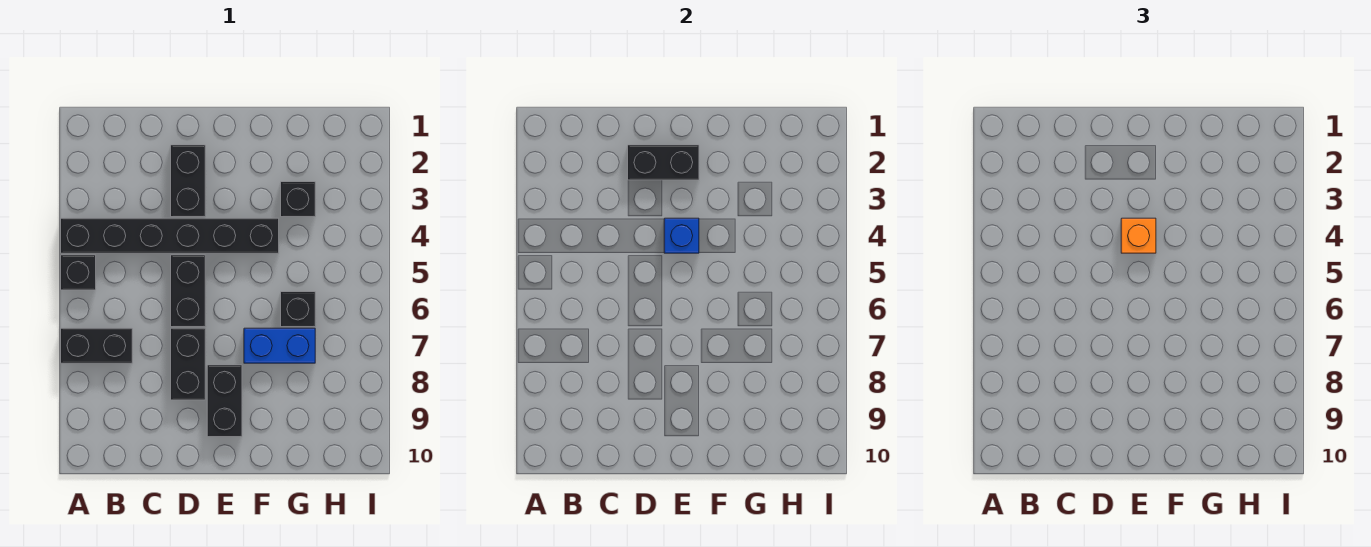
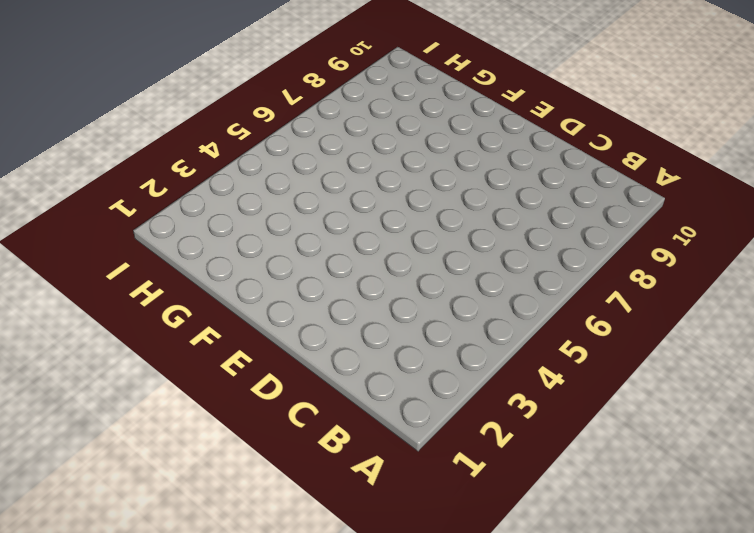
none -> black 1x6 brick [61,218,279,253]
none -> black 1x1 brick [61,255,96,290]
none -> black 1x2 brick [61,328,132,363]

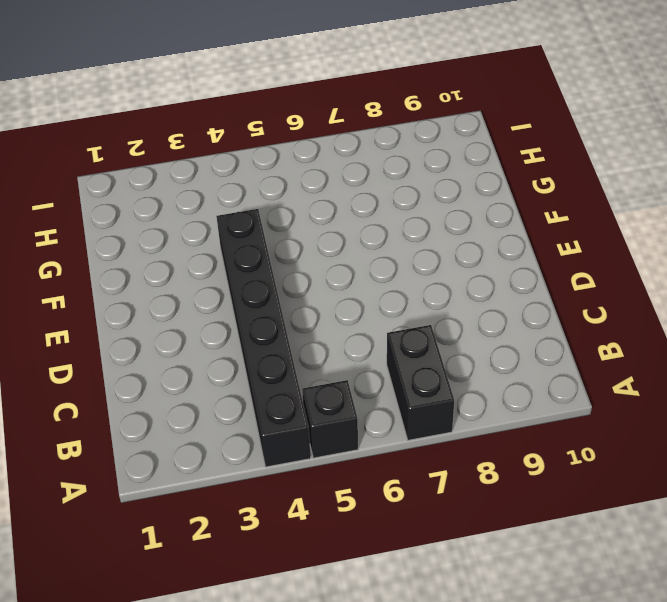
none -> black 1x2 brick [171,145,205,217]
none -> black 1x2 brick [171,255,205,327]
none -> black 1x2 brick [171,328,205,400]

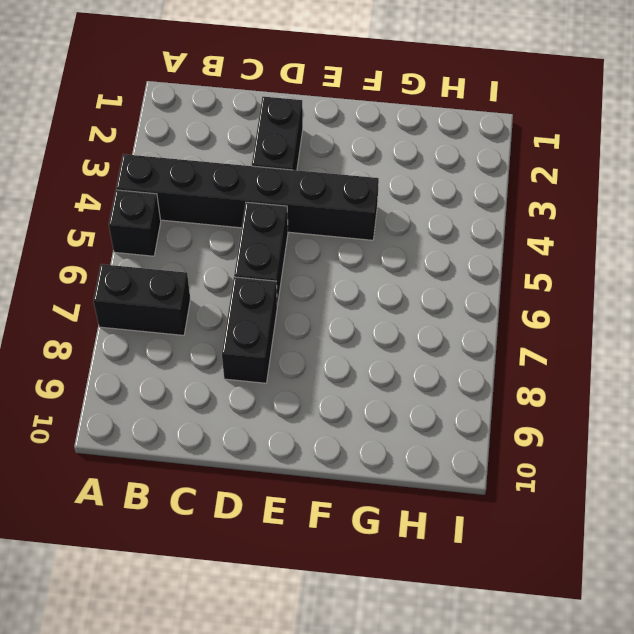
none -> black 1x2 brick [207,365,242,437]
none -> blue 1x2 brick [244,328,315,363]
none -> black 1x1 brick [281,182,315,217]

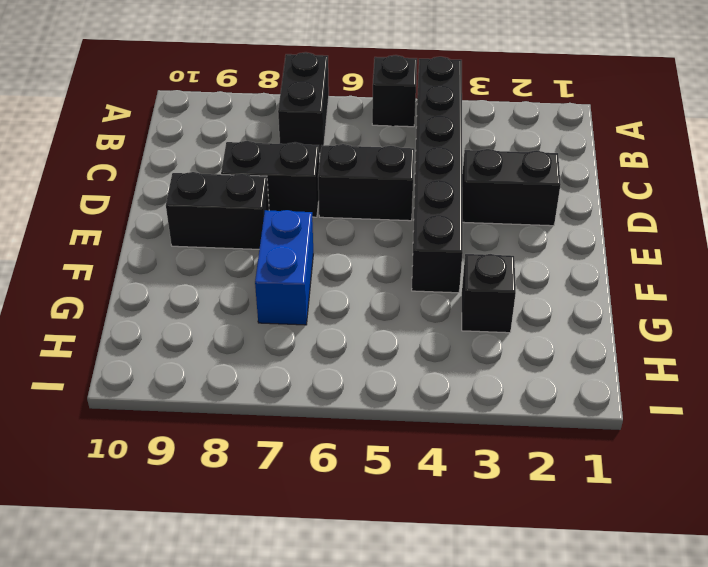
none -> black 1x1 brick [281,292,315,327]
none -> black 1x2 brick [628,145,699,180]
none -> blue 1x1 brick [664,218,699,253]

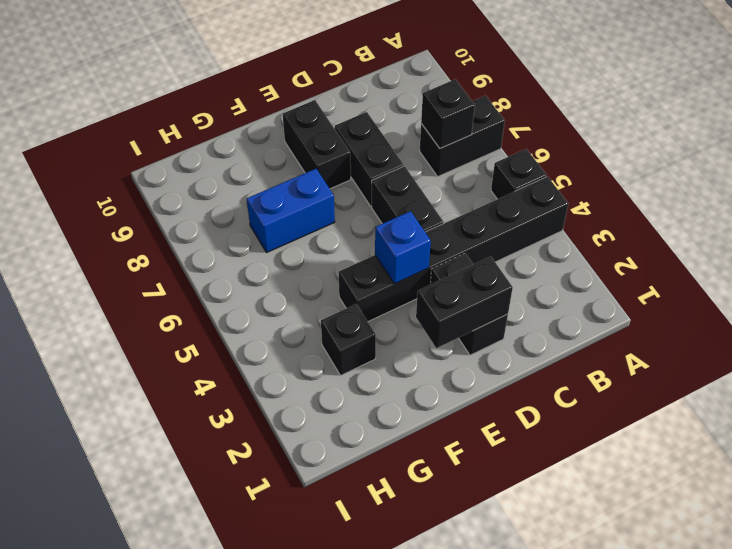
black 1x1 brick [421,79,475,148] -> black 1x1 brick moved to [281,292,315,327]
none -> orange 1x1 brick [1121,218,1156,253]

